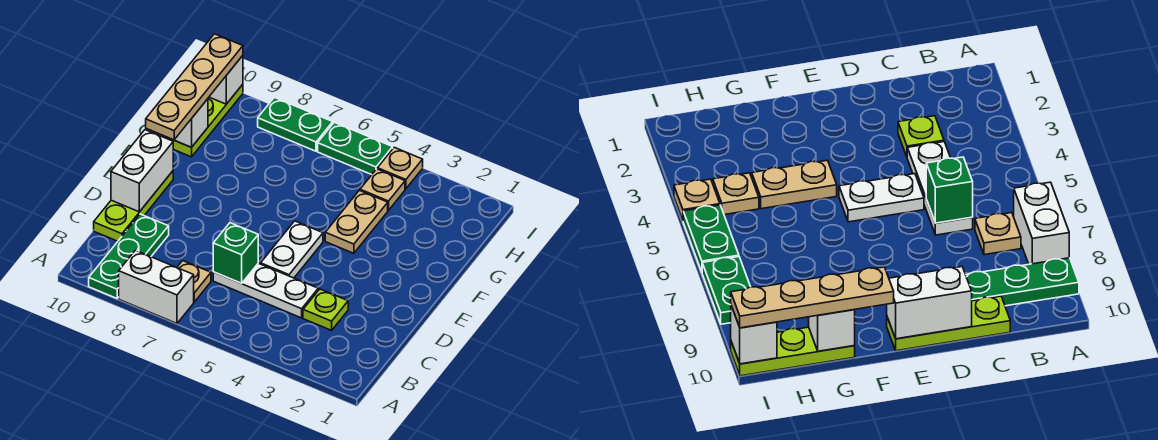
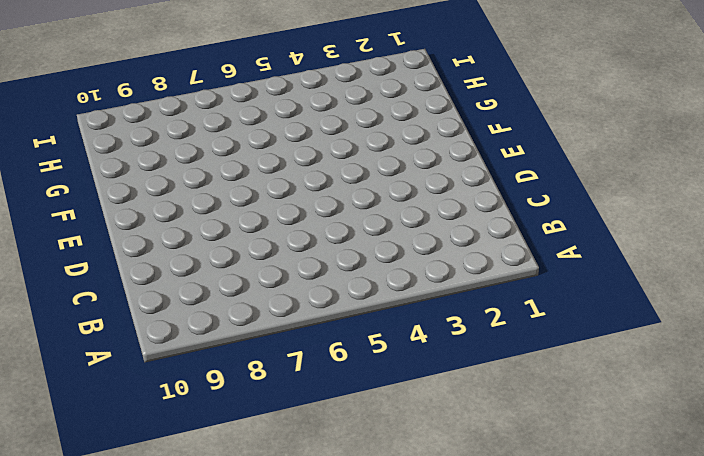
none -> white 1x2 brick [119,250,194,323]
none -> green 1x3 plate [89,214,169,298]
none -> tan 1x1 plate [177,261,211,302]

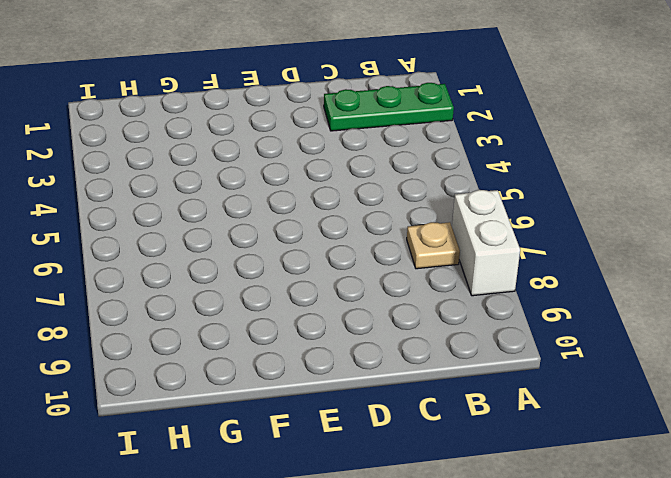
green 1x3 plate [324,83,454,131] -> green 1x3 plate moved to [89,214,169,298]
none -> lime 1x1 plate [303,289,348,330]
none -> white 1x3 plate [213,263,318,318]
none -> lime 1x3 plate [94,171,173,241]

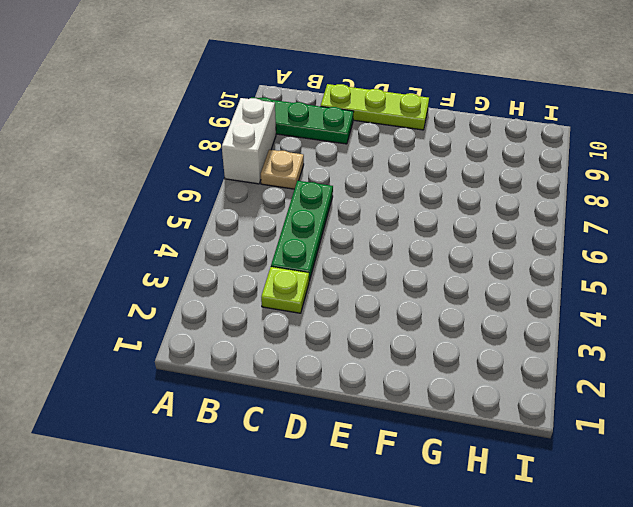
green 1x3 plate [271,181,333,281] -> white 1x3 plate [213,263,318,318]
none -> white 1x2 plate [261,221,323,278]
none -> tan 1x2 plate [325,190,388,253]
none -> lime 1x3 plate [163,84,243,157]

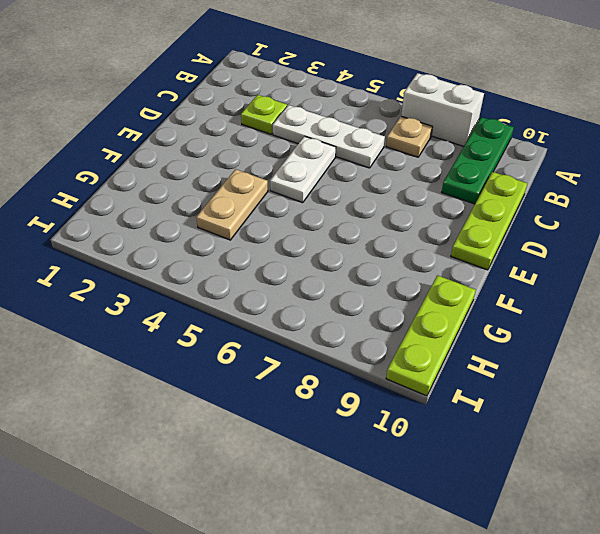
none -> tan 1x1 plate [360,169,405,210]
none -> tan 1x1 plate [377,147,423,189]
none -> green 1x2 plate [318,122,393,175]

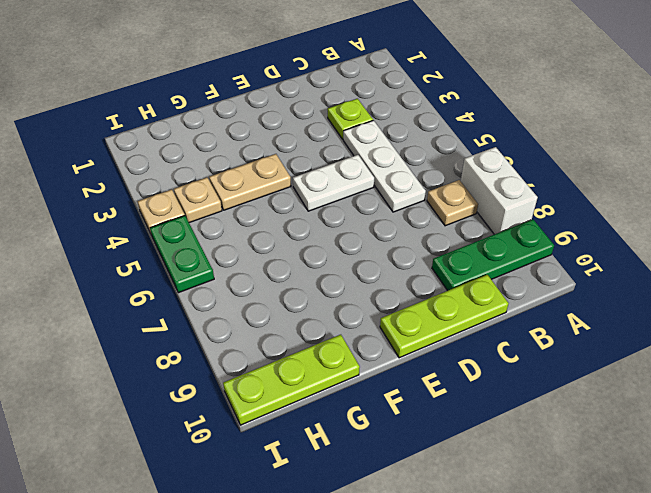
none -> green 1x2 plate [258,97,333,151]
none -> green 1x1 brick [213,223,258,283]
none -> white 1x2 brick [111,130,173,212]

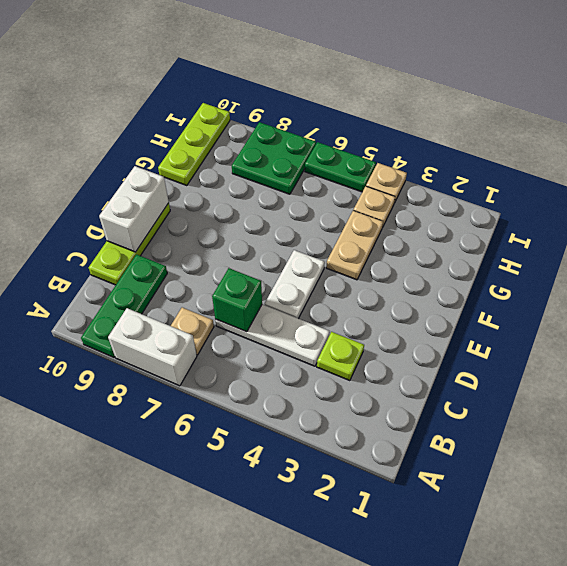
green 2x2 plate [232,122,316,194] -> green 1x2 plate [258,97,333,151]
none -> white 1x1 brick [175,99,208,147]
none -> white 1x1 brick [209,56,243,104]
none -> tan 1x4 plate [146,34,243,140]

